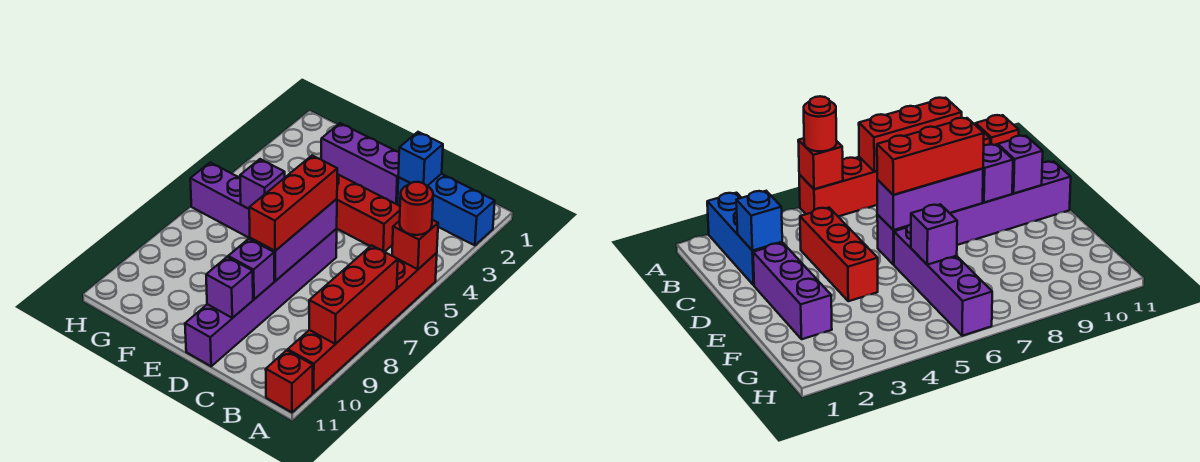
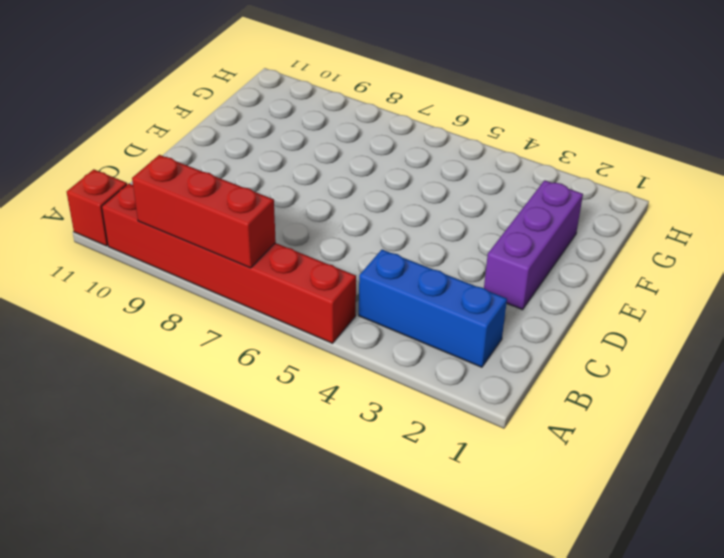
blue 1x3 brick [359,250,507,367] -> blue 1x3 brick turned to [397,174,495,245]
none -> red 1x3 brick [336,174,400,252]
none -> purple 1x6 brick [185,229,337,366]
none -> purple 1x4 brick [190,162,250,238]

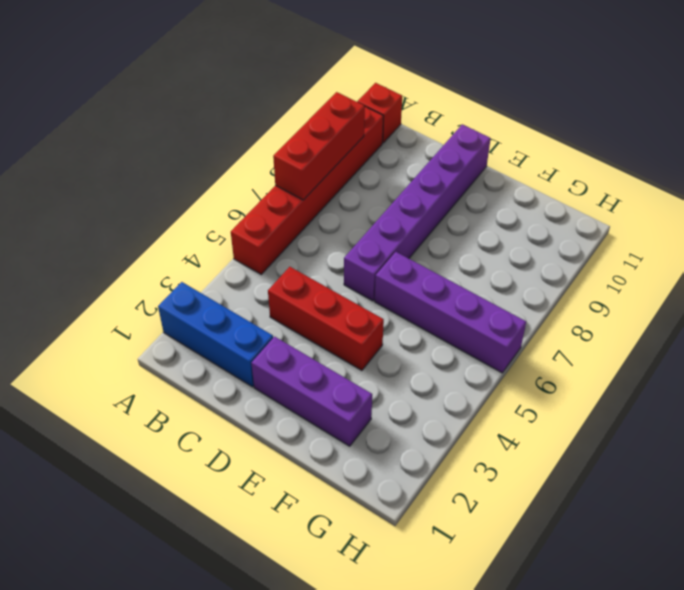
none -> red 1x1 brick [392,220,438,269]
none -> blue 1x1 brick [398,132,443,186]
none -> purple 1x3 brick [250,199,337,281]

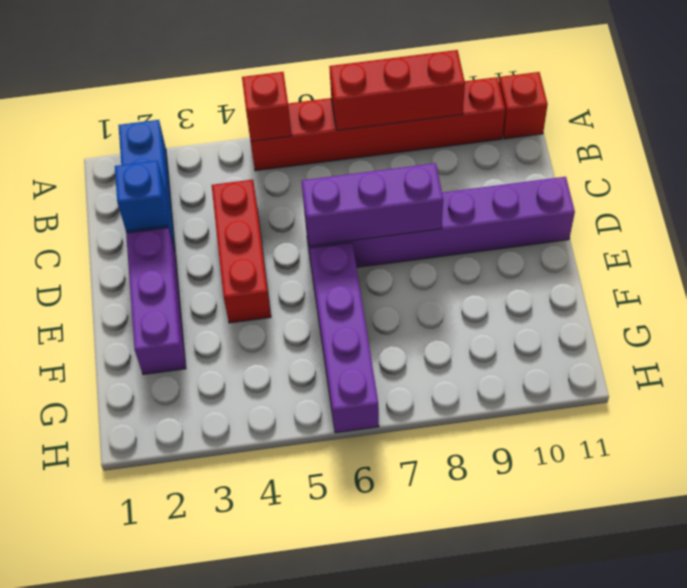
none -> purple 1x1 brick [228,239,274,299]
none -> purple 1x1 brick [206,257,253,318]
none -> purple 1x1 brick [240,159,285,209]

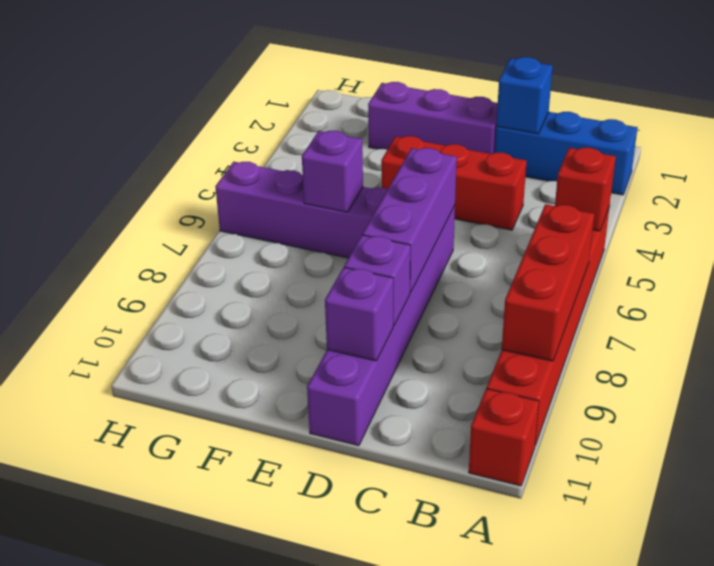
none -> red 1x1 round brick [400,182,433,235]
none -> red 1x3 brick [249,155,337,251]

